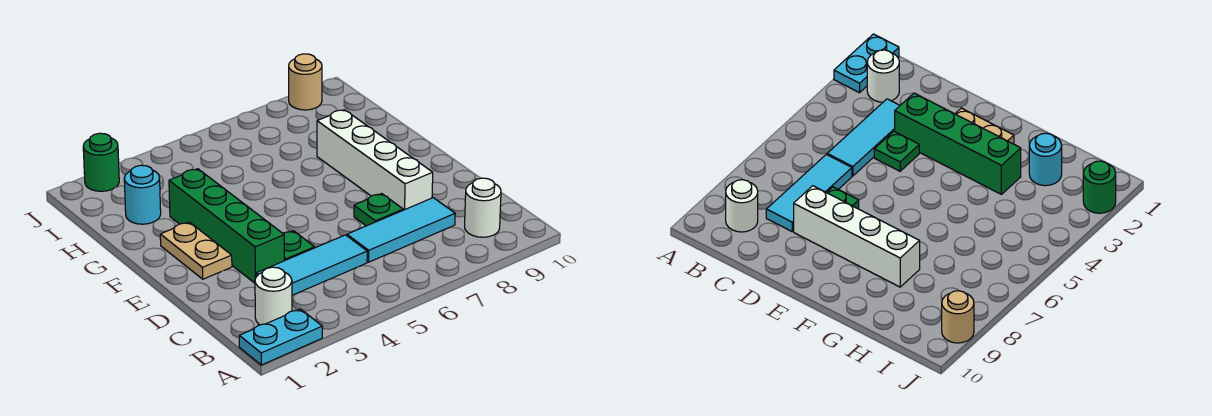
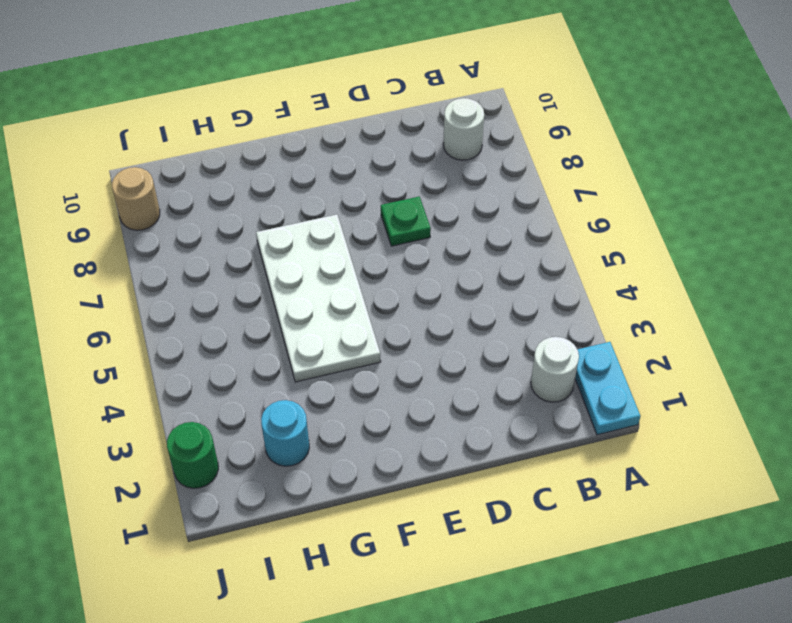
white 2x4 plate [256,215,381,382] -> none
none -> cyan 1x3 tile [256,235,367,295]
none -> cyan 1x3 tile [347,198,455,262]
none -> green 1x4 brick [169,169,284,283]

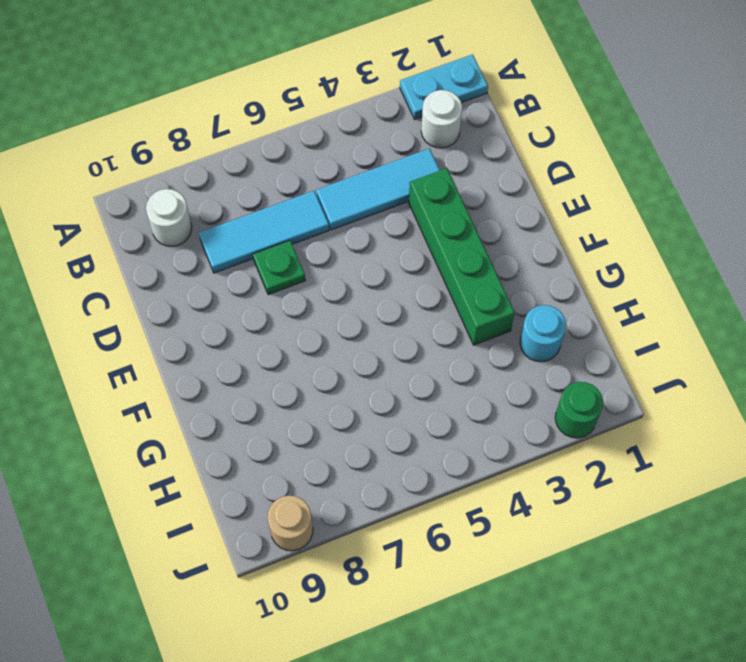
none -> green 1x1 plate [283,231,315,261]
none -> white 1x4 brick [317,110,433,210]
none -> tan 1x2 plate [160,222,232,279]

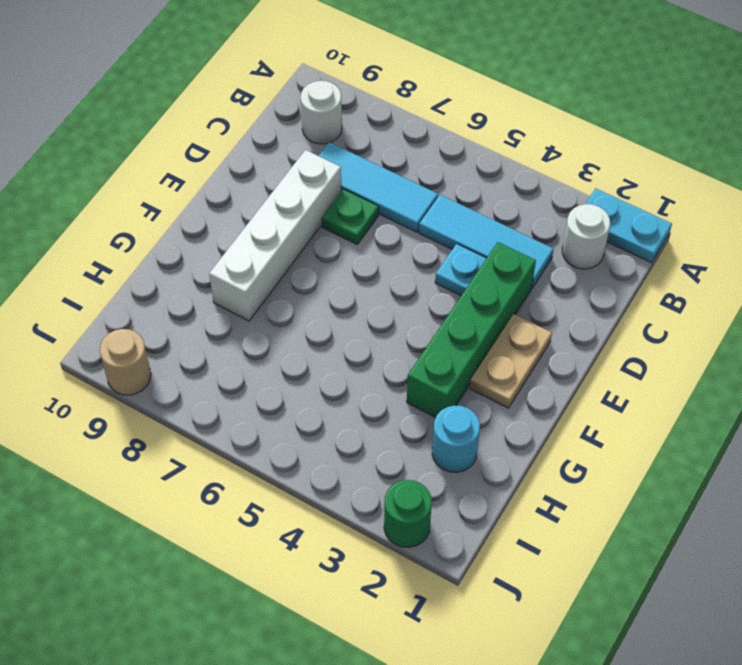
cyan 1x1 plate [435,244,486,296] -> green 1x1 plate [283,231,315,261]

